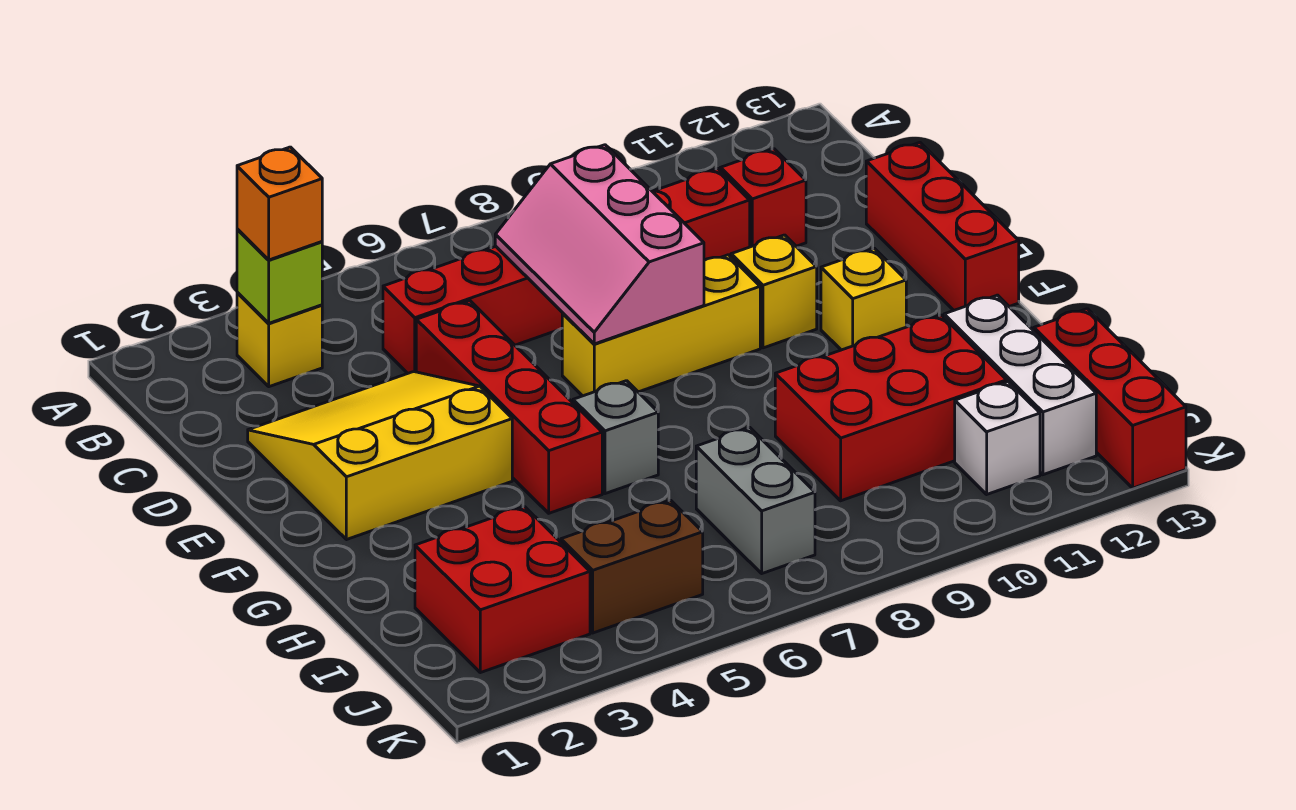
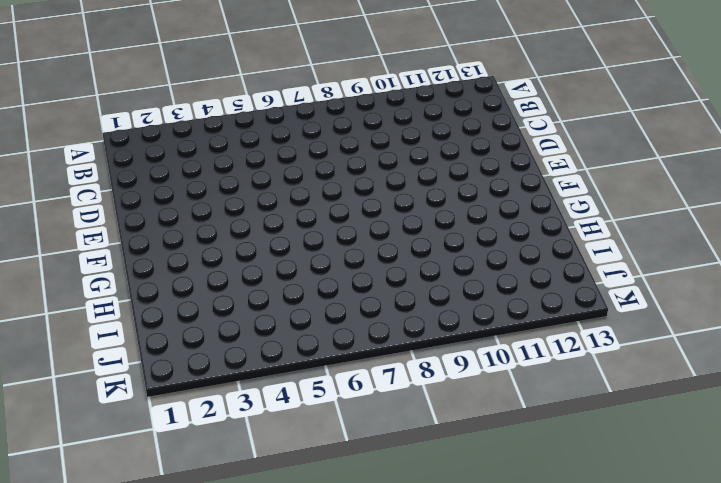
none -> yellow 1x1 brick [237,292,322,387]
none -> red 1x6 brick [383,168,750,373]
none -> red 1x1 brick [720,149,806,247]

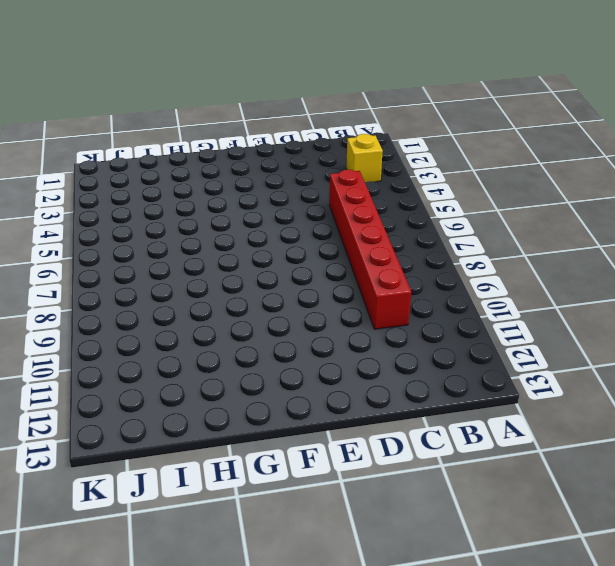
none -> red 1x1 brick [720,149,806,247]
none -> yellow 3x3 slope [248,372,512,540]
none -> red 1x4 brick [416,301,602,513]

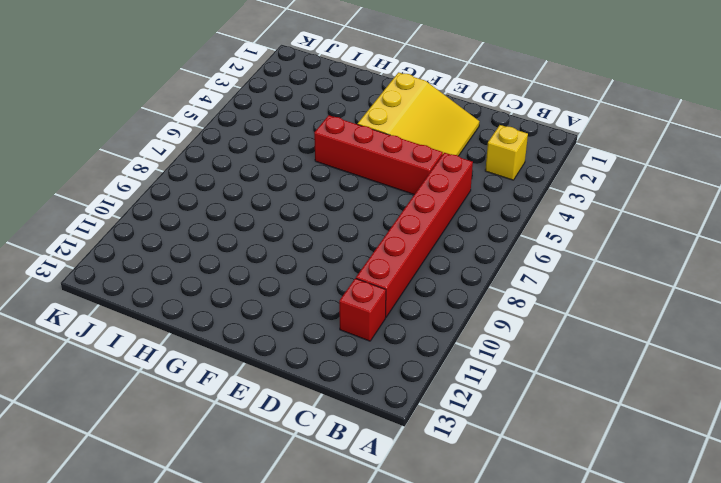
none -> red 1x3 brick [866,142,1019,310]
none -> yellow 1x3 brick [562,255,760,396]
none -> yellow 1x1 brick [731,235,817,348]

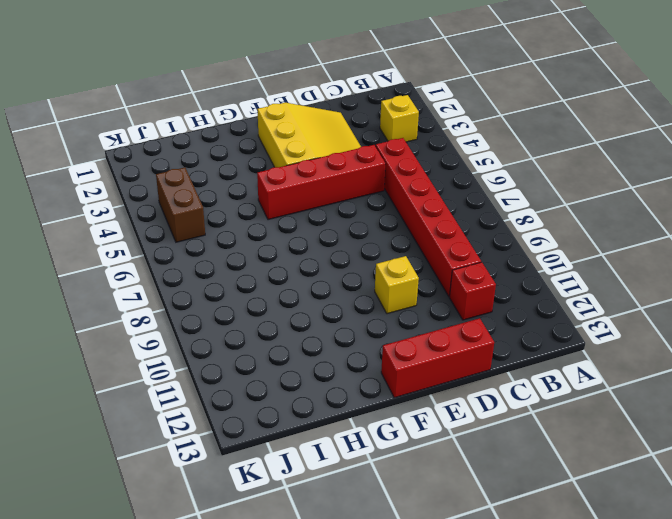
none -> yellow 1x3 brick [562,255,760,396]
none -> yellow 1x1 brick [821,248,906,350]
none -> grey 1x1 brick [573,381,658,494]

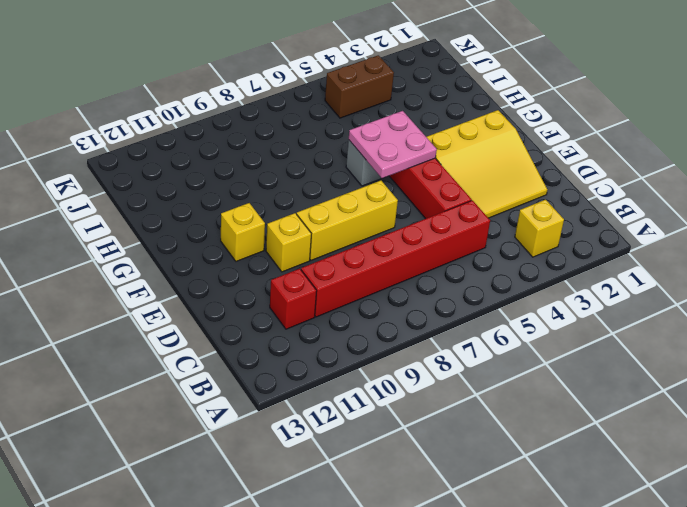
pink 2x2 plate [349,111,437,178] -> none
none -> red 1x3 brick [866,142,1019,310]
none -> red 2x3 brick [775,315,1007,501]
none -> white 1x3 brick [944,295,1096,475]

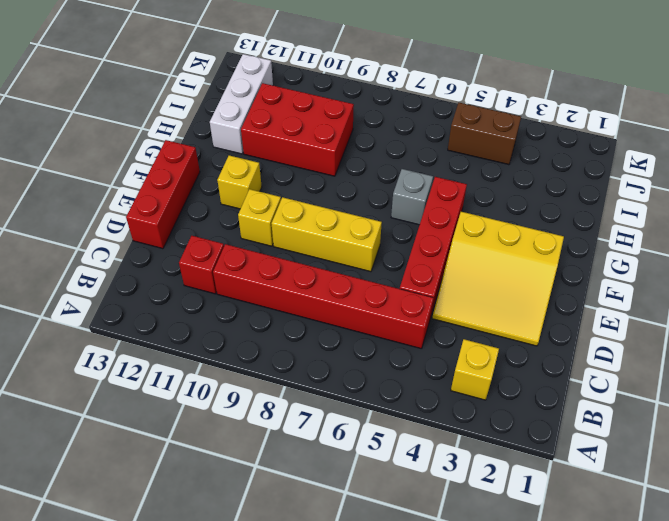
none -> red 2x2 brick [415,507,590,673]
none -> grey 1x2 brick [696,427,815,573]
none -> red 1x3 brick [1034,309,1186,488]

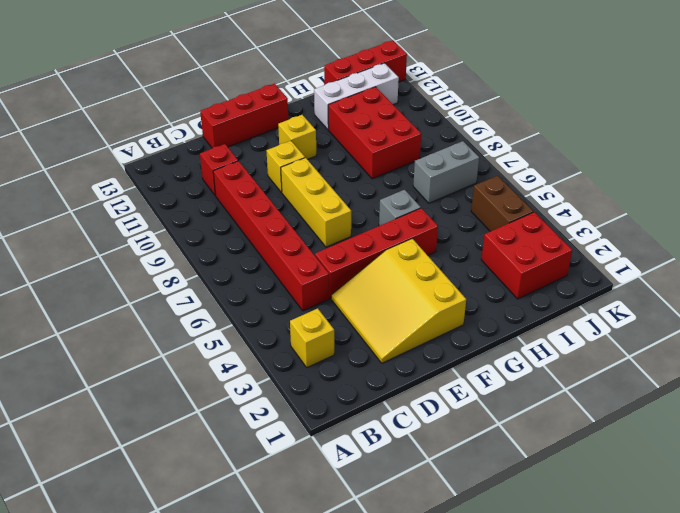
none -> white 1x1 brick [955,382,1040,494]
none -> lime 1x1 brick [237,229,322,323]
none -> pink 2x3 slope [495,145,704,344]

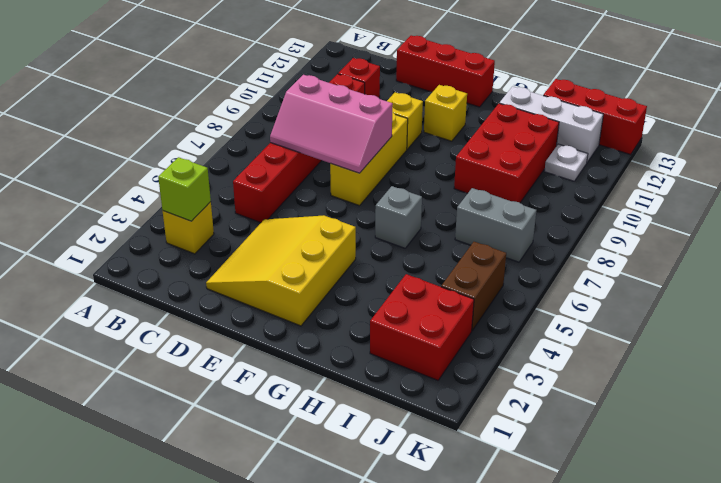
white 1x1 plate [545,144,588,181] -> white 1x1 brick [955,382,1040,494]
none -> red 1x4 brick [416,301,602,513]
none -> orange 1x1 brick [237,147,322,260]

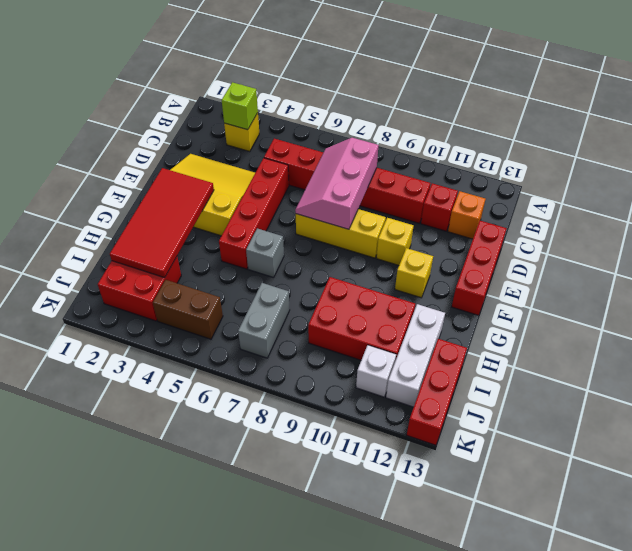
orange 1x1 brick [448,191,485,239] -> orange 1x1 brick moved to [237,147,322,260]
red 2x4 tile [110,168,214,278] -> none

